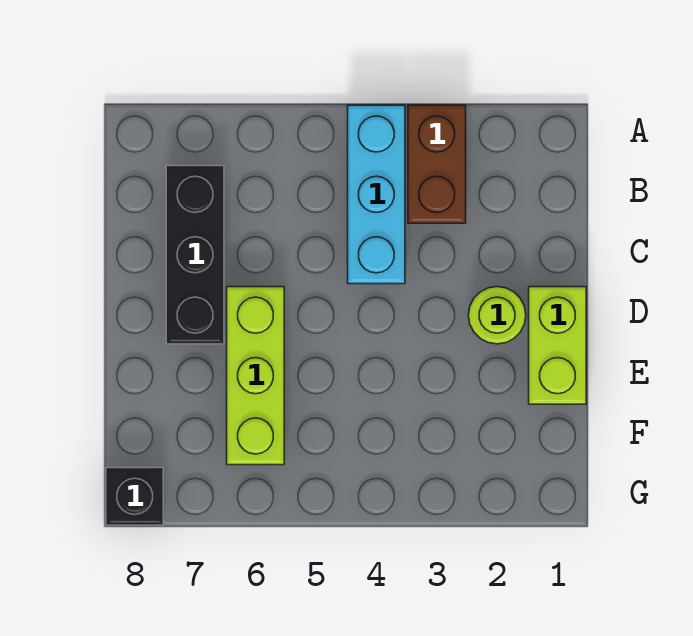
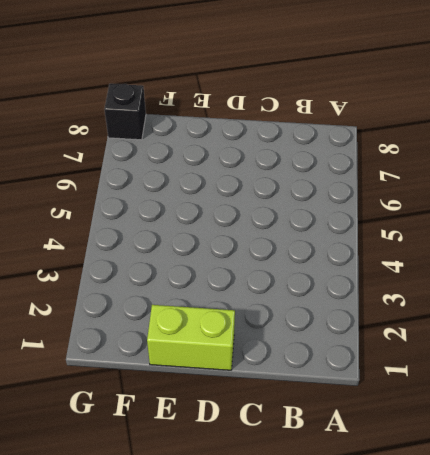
none -> brown 1x2 brick [408,105,466,223]
none -> cyan 1x3 brick [348,105,405,284]

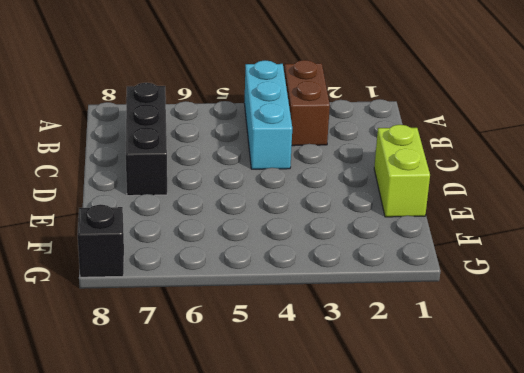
none -> lime 1x1 round brick [468,287,526,344]
none -> lime 1x3 brick [227,287,284,465]

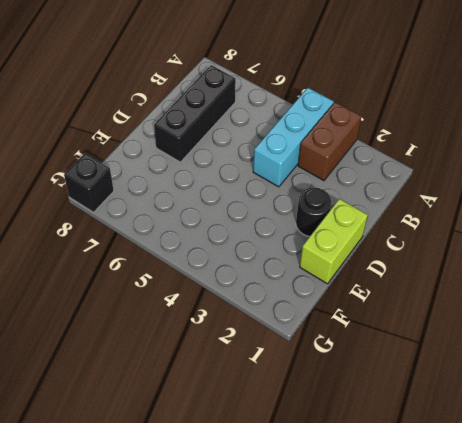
black 1x1 round brick [296,188,332,237] -> lime 1x1 round brick [468,287,526,344]
none -> lime 1x3 brick [227,287,284,465]

